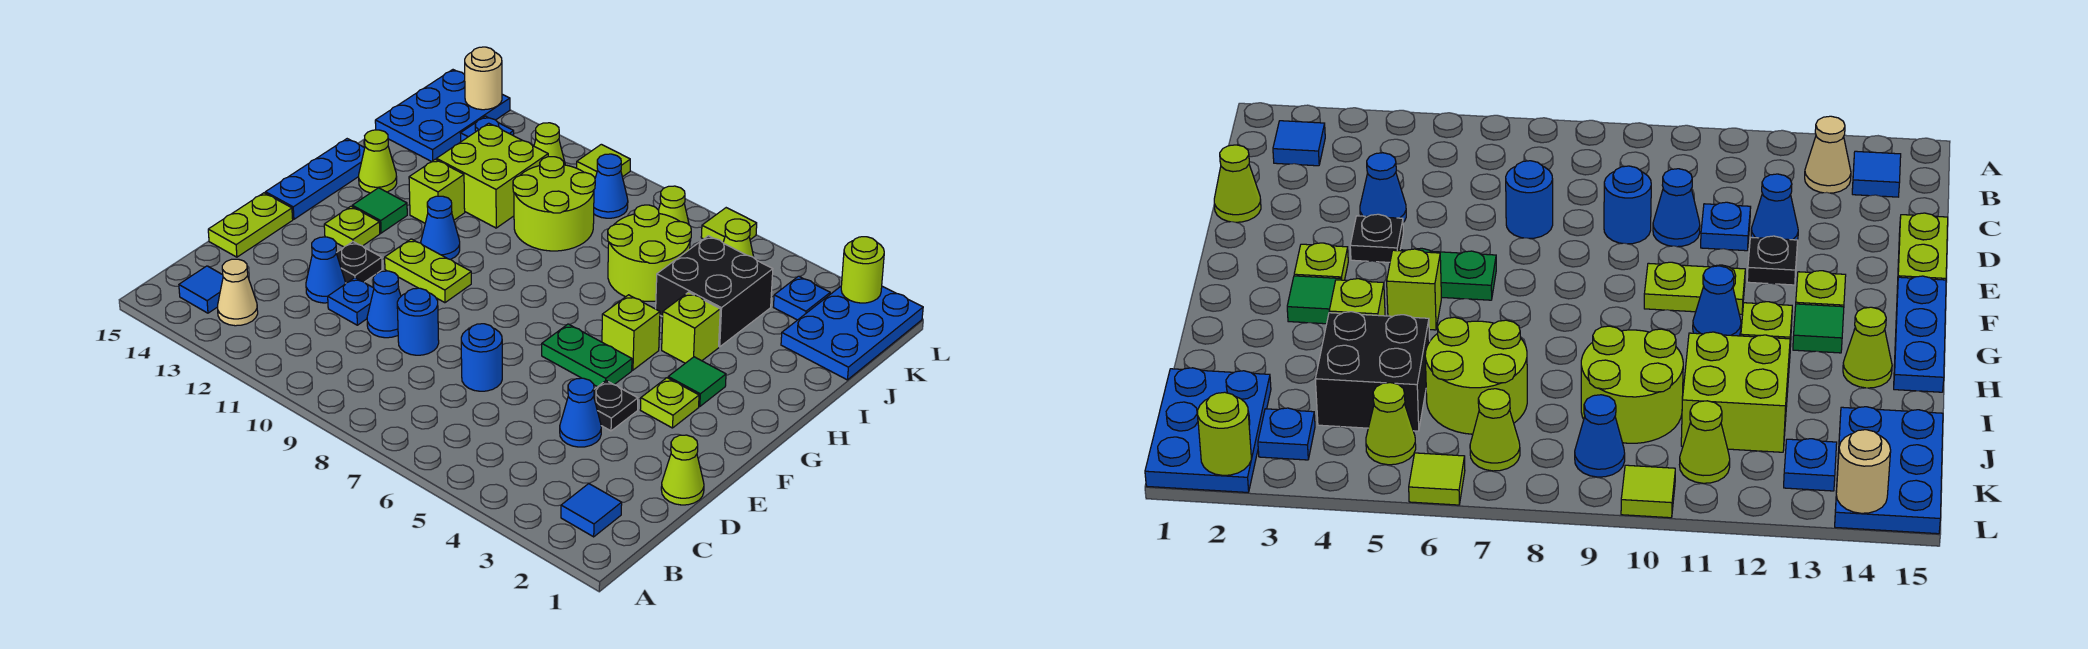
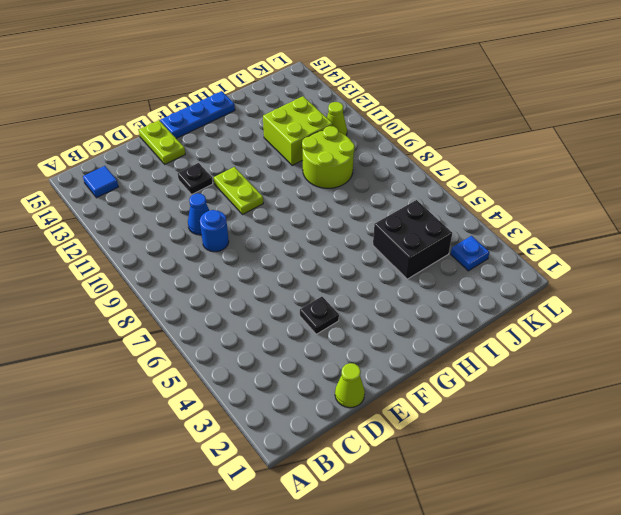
lime 1x2 plate [139,120,185,164] -> lime 1x2 plate turned to [208,193,293,257]
none -> blue 1x1 tile [561,484,622,537]
none -> tan 1x1 cone [218,259,258,326]
none -> blue 1x1 cone [560,378,601,447]
none -> blue 1x1 round brick [461,324,502,391]

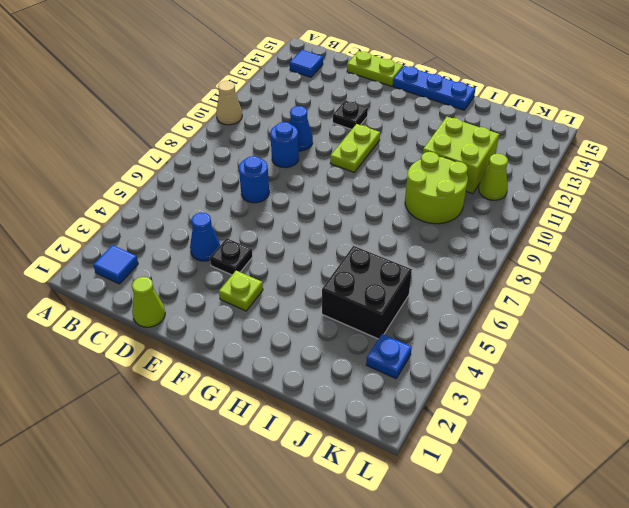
tan 1x1 cone [216,81,242,125] -> tan 1x1 cone moved to [218,259,258,326]
none -> blue 1x1 plate [328,278,374,325]
none -> blue 1x1 cone [306,237,345,303]
none -> green 1x2 plate [542,324,632,387]
none -> lime 1x1 plate [324,206,380,247]

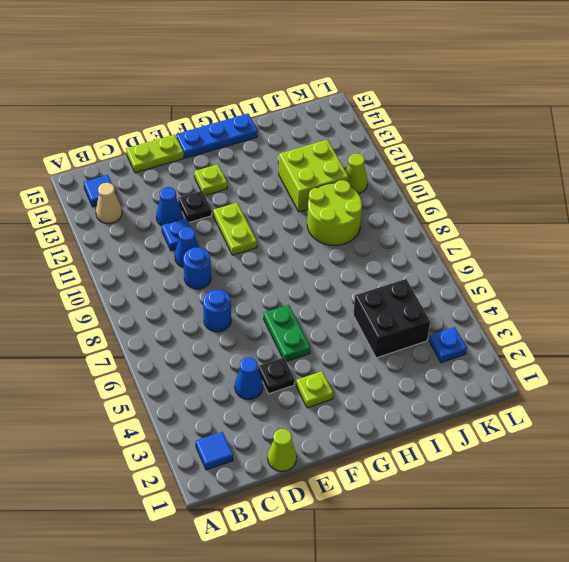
none -> green 1x1 tile [668,357,726,407]
none -> lime 1x1 brick [602,295,660,370]
none -> blue 1x1 cone [421,196,460,260]
none -> green 1x1 tile [352,188,407,233]

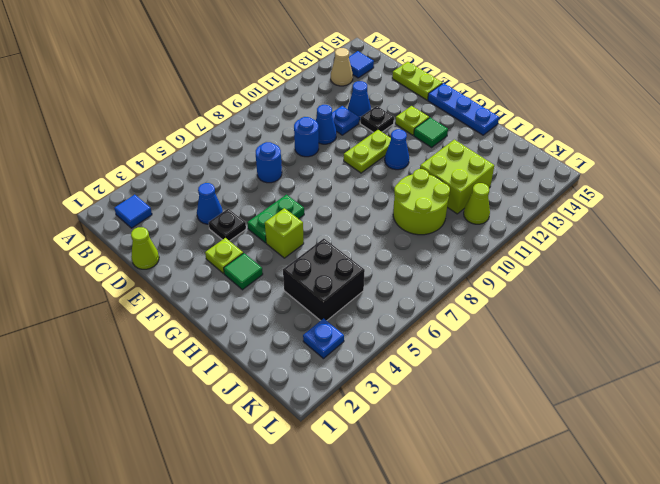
none -> lime 1x1 brick [662,292,720,363]
none -> lime 1x1 brick [409,159,465,223]
none -> lime 1x1 cone [359,130,397,193]
none -> lime 2x2 round brick [608,205,691,301]

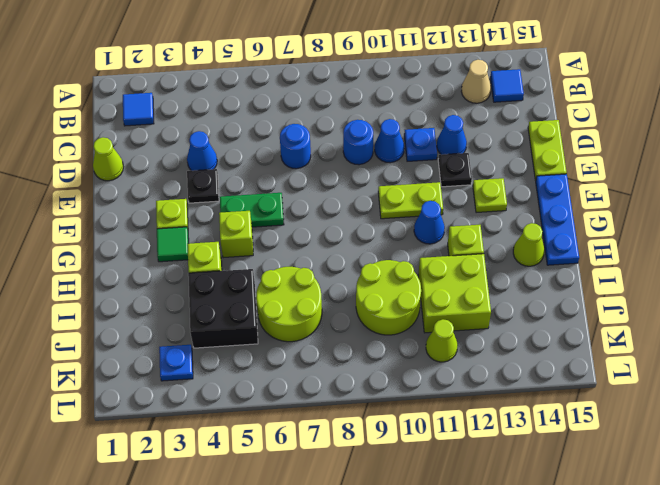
none -> green 1x1 tile [352,188,407,233]
none -> blue 2x3 plate [781,286,923,380]
none -> blue 2x3 plate [375,70,510,162]
none -> lime 1x1 cone [723,219,754,258]

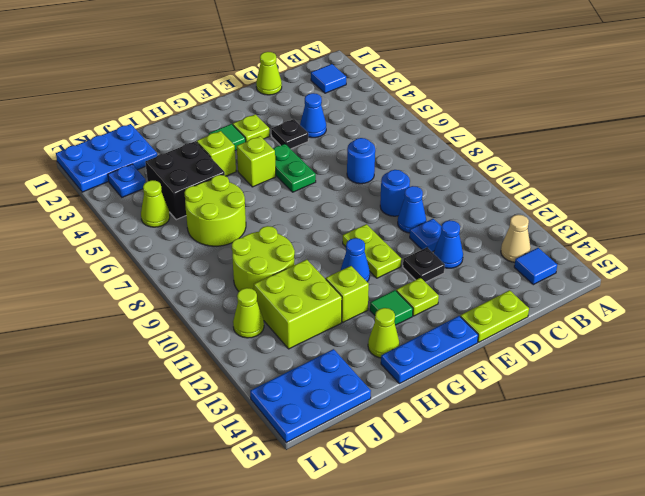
none -> lime 1x1 cone [658,186,691,241]
none -> blue 1x1 cone [594,154,628,218]
none -> blue 1x1 plate [460,116,514,142]
none -> lime 1x1 tile [701,208,757,242]

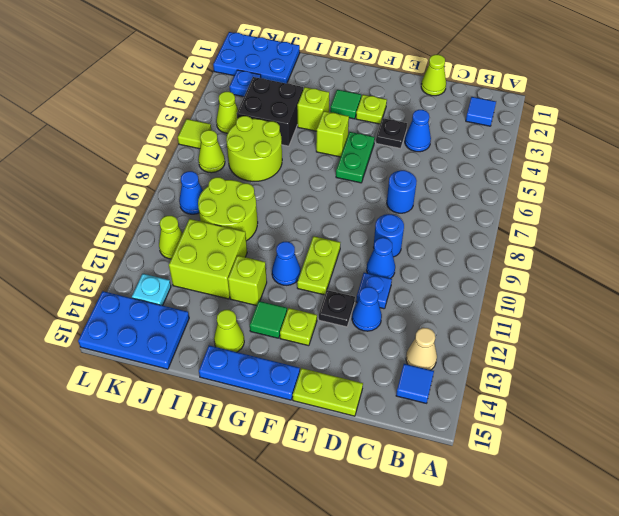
cyan 1x1 plate [132,274,171,306] -> blue 1x1 plate [460,116,514,142]
none -> lime 1x1 tile [577,144,630,178]
none -> lime 1x1 round brick [841,237,884,303]
none -> tan 1x1 round brick [465,47,502,110]

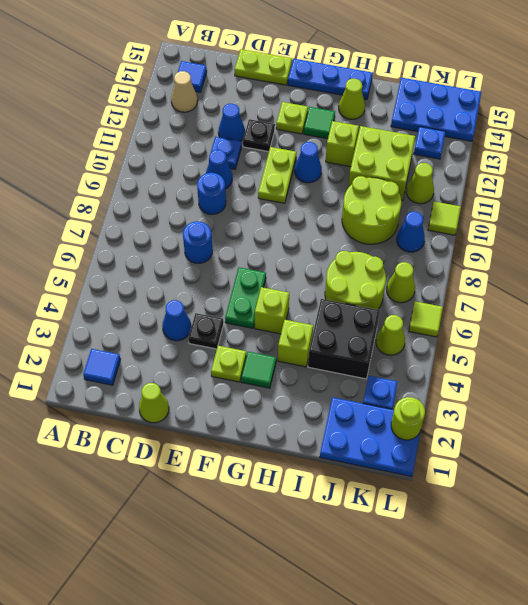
none -> tan 1x1 round brick [465,47,502,110]

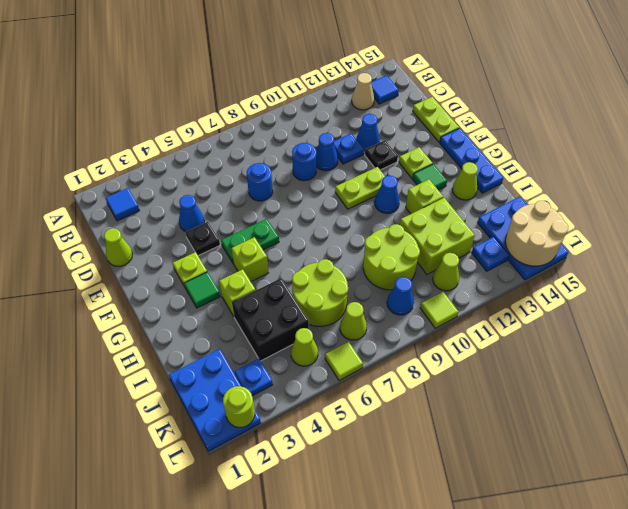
tan 2x2 round brick [505,201,568,266] -> tan 1x1 round brick [465,47,502,110]

